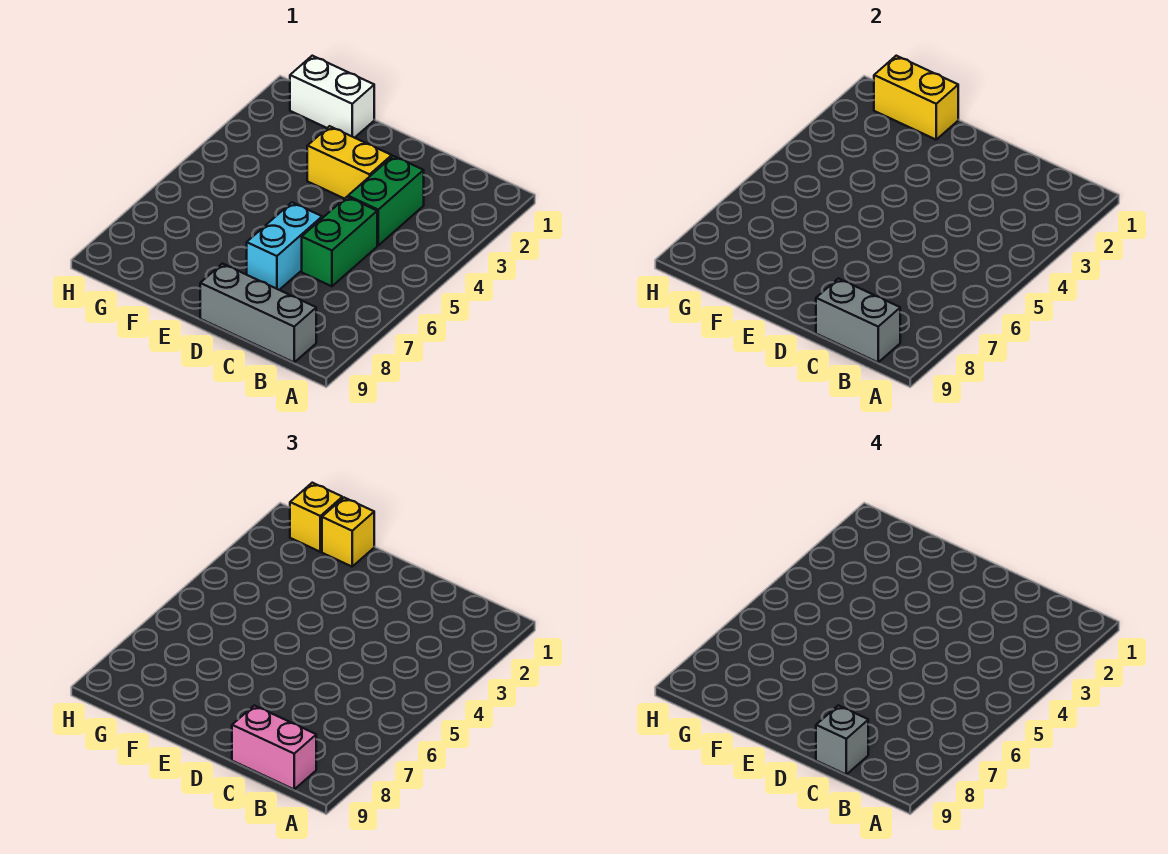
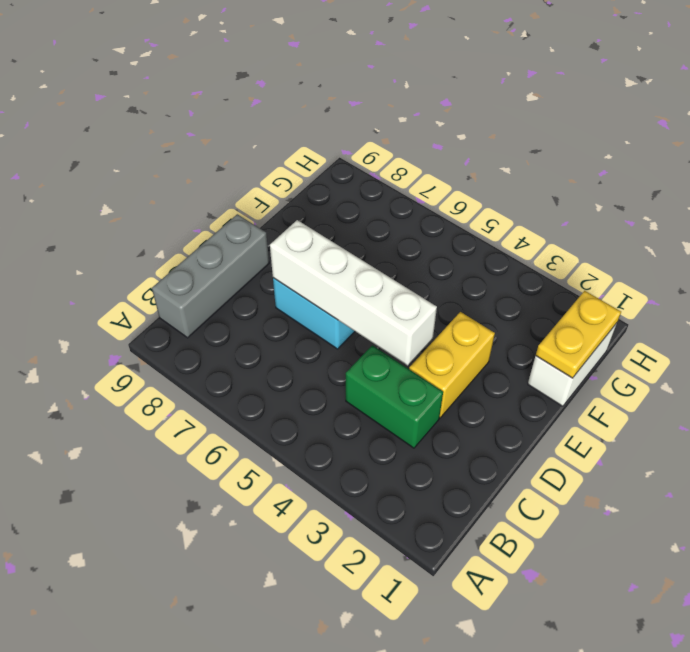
white 1x4 brick [270,220,437,365] -> none
yellow 1x2 plate [536,291,621,378] -> yellow 1x2 brick [874,56,958,140]
none -> green 1x2 brick [302,197,377,286]
none -> grey 1x2 brick [816,278,900,362]
none -> pink 1x2 brick [232,705,316,789]

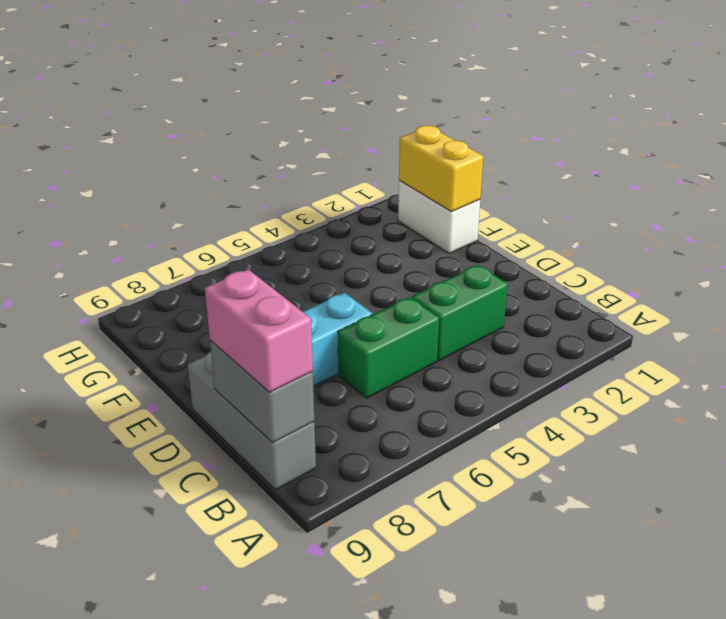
none -> yellow 1x2 brick [307,126,392,199]
none -> yellow 1x1 brick [322,498,374,567]
none -> yellow 1x1 brick [290,483,342,552]

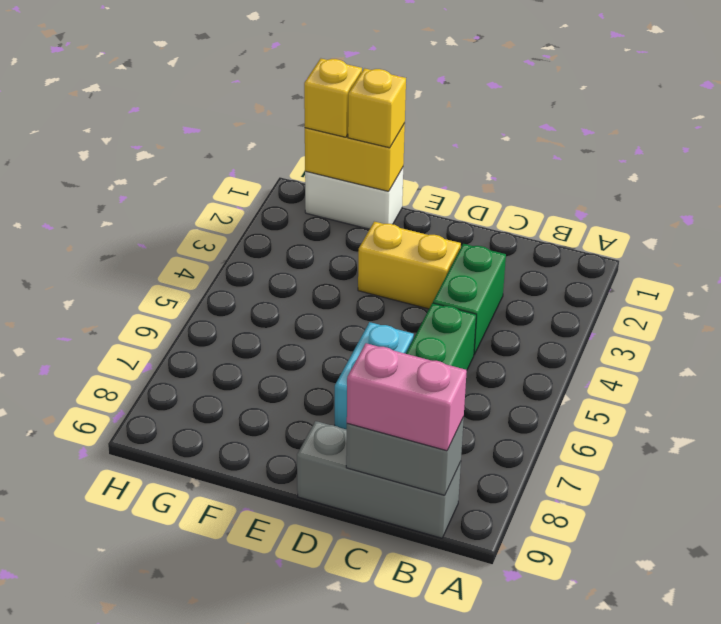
none -> grey 1x1 brick [816,705,868,774]

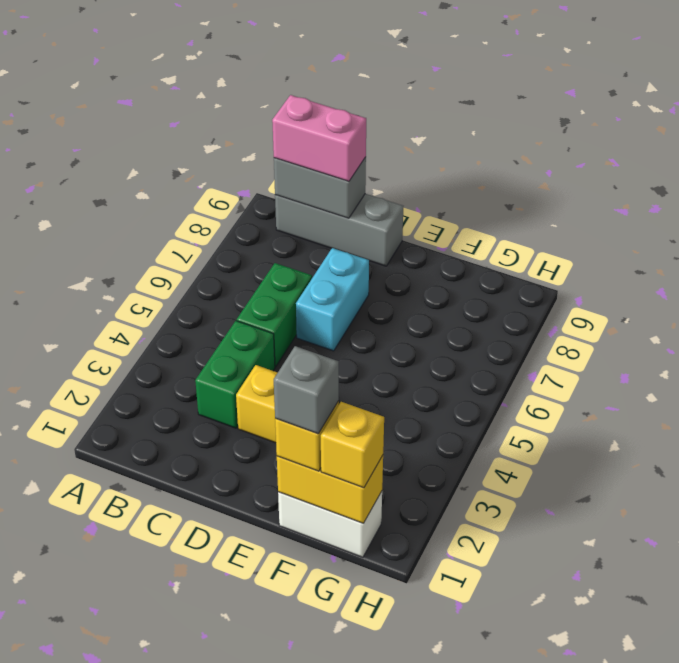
grey 1x1 brick [274,346,339,434] -> grey 1x1 brick moved to [816,705,868,774]

